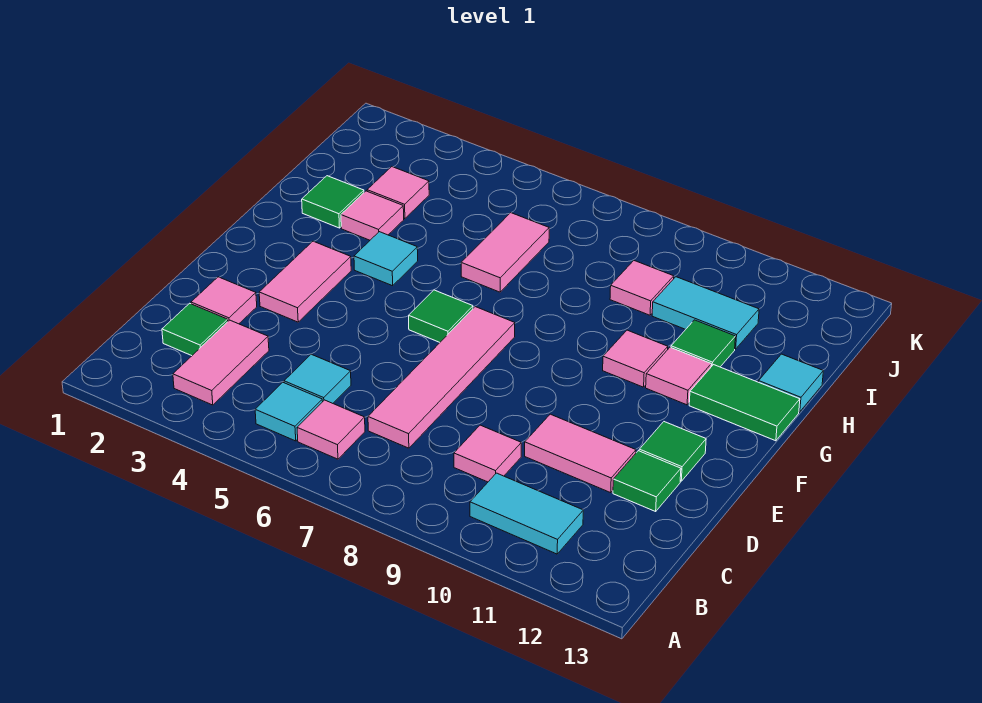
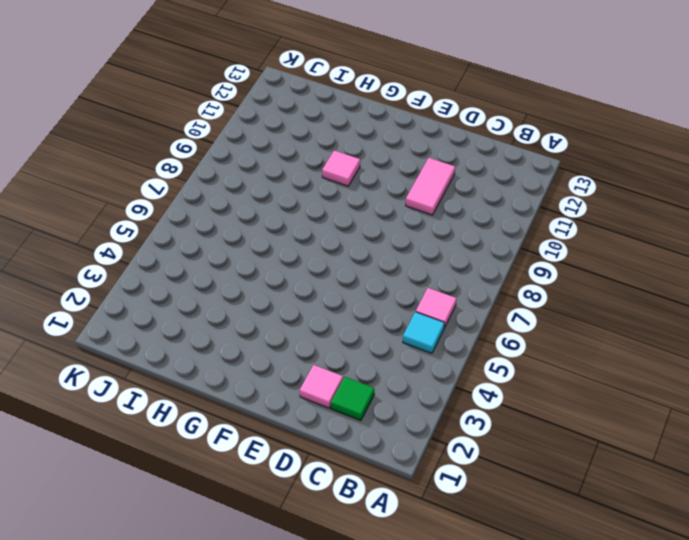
none -> pink 1x2 tile [173,320,269,405]
none -> cyan 1x2 tile [470,473,583,554]
none -> cyan 1x1 tile [284,354,351,403]

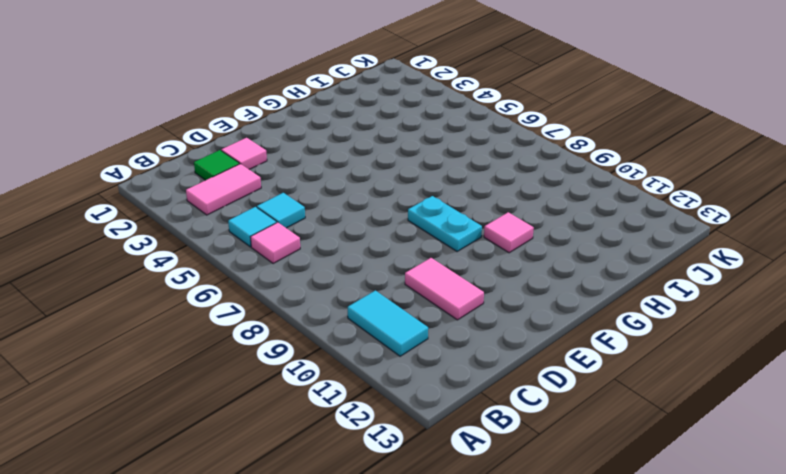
cyan 1x2 plate [408,196,482,251] -> none
none -> pink 1x4 tile [368,307,515,448]
none -> pink 1x1 tile [454,425,521,482]
none -> green 1x1 tile [613,451,681,511]

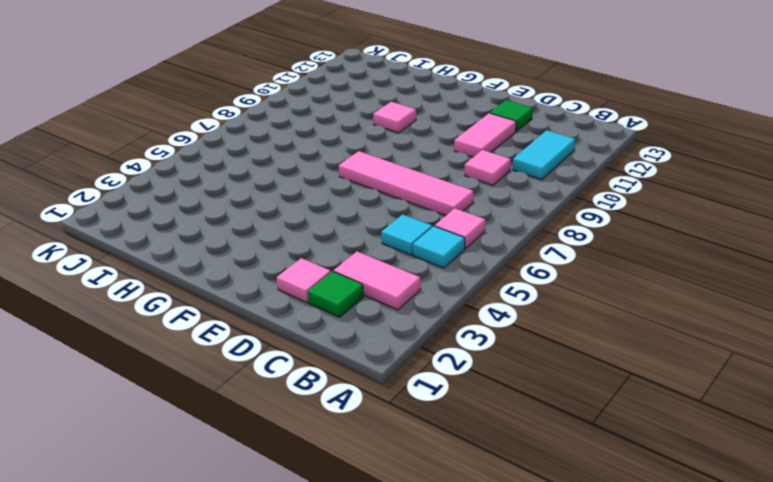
none -> pink 1x2 tile [259,241,351,322]
none -> green 1x1 tile [639,422,706,481]
none -> green 1x1 tile [409,290,473,342]

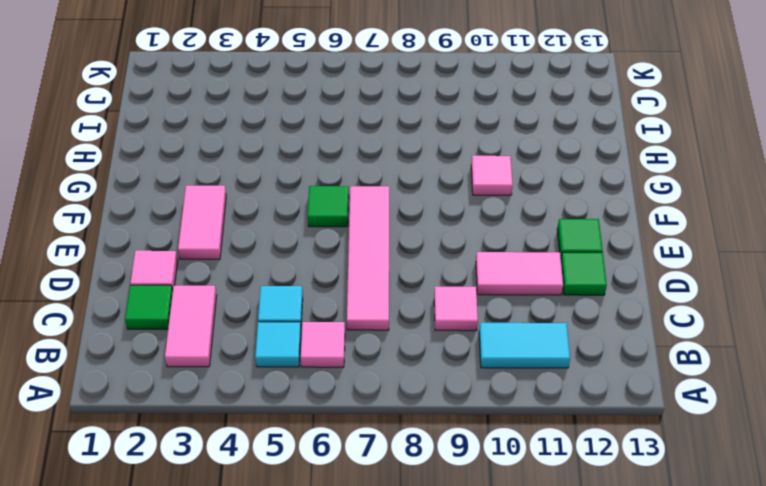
none -> cyan 1x1 tile [354,232,418,286]
none -> pink 1x1 tile [646,347,711,405]
none -> green 1x2 tile [689,365,800,441]

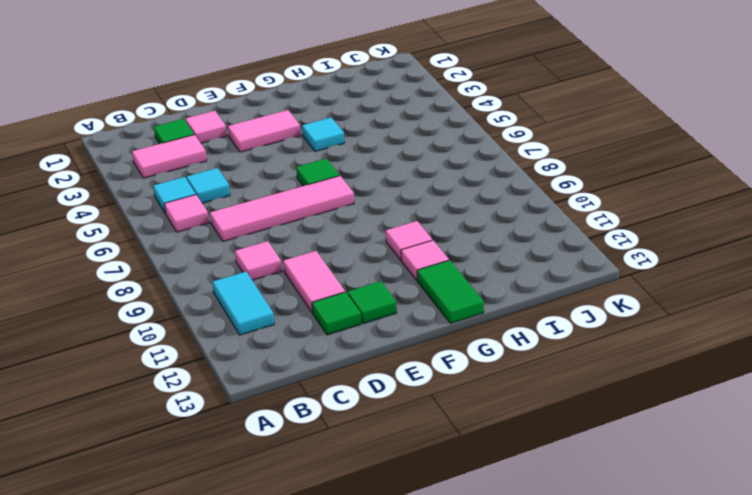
none -> green 1x1 tile [302,176,364,228]
none -> pink 1x1 tile [341,191,404,240]
none -> pink 1x2 tile [461,213,549,292]

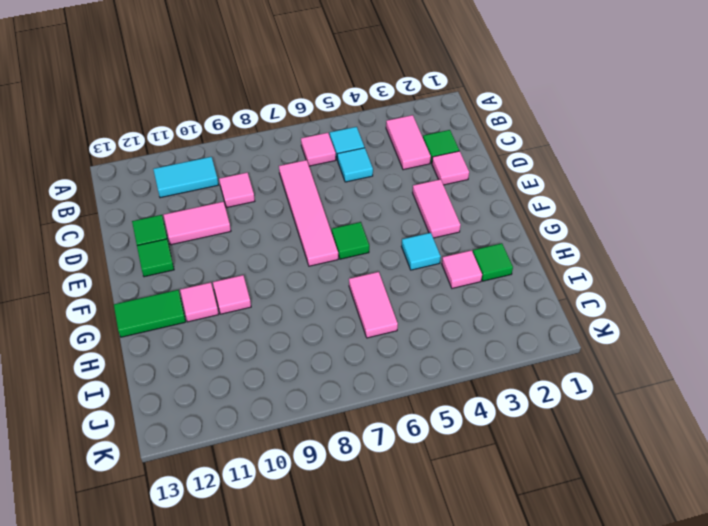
none -> green 1x1 tile [671,320,735,367]
none -> cyan 1x1 tile [759,354,823,412]
none -> pink 1x1 tile [367,167,429,219]

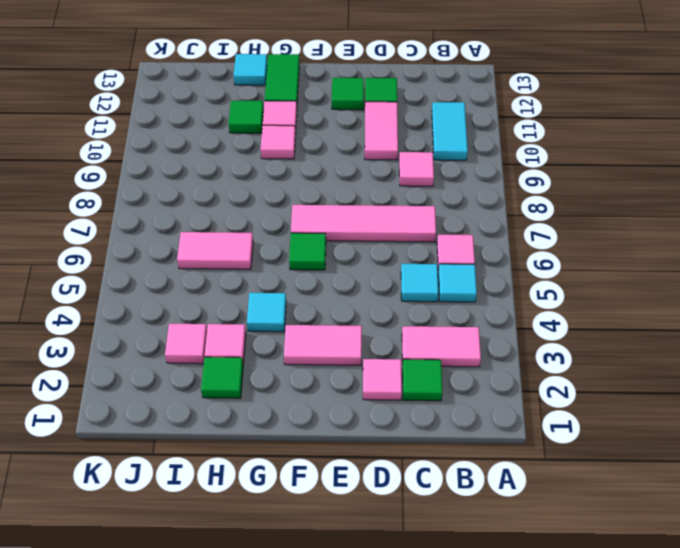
none -> pink 1x1 tile [610,261,674,315]
none -> cyan 1x2 tile [652,277,759,349]

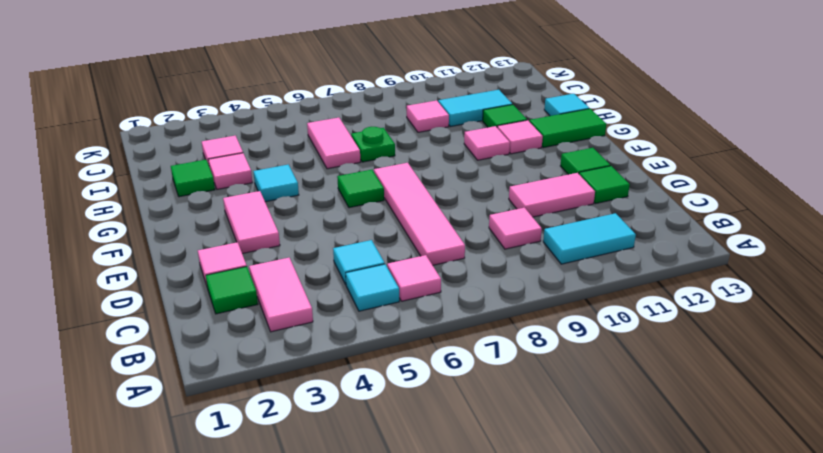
green 1x1 plate [351,127,395,162] -> none

